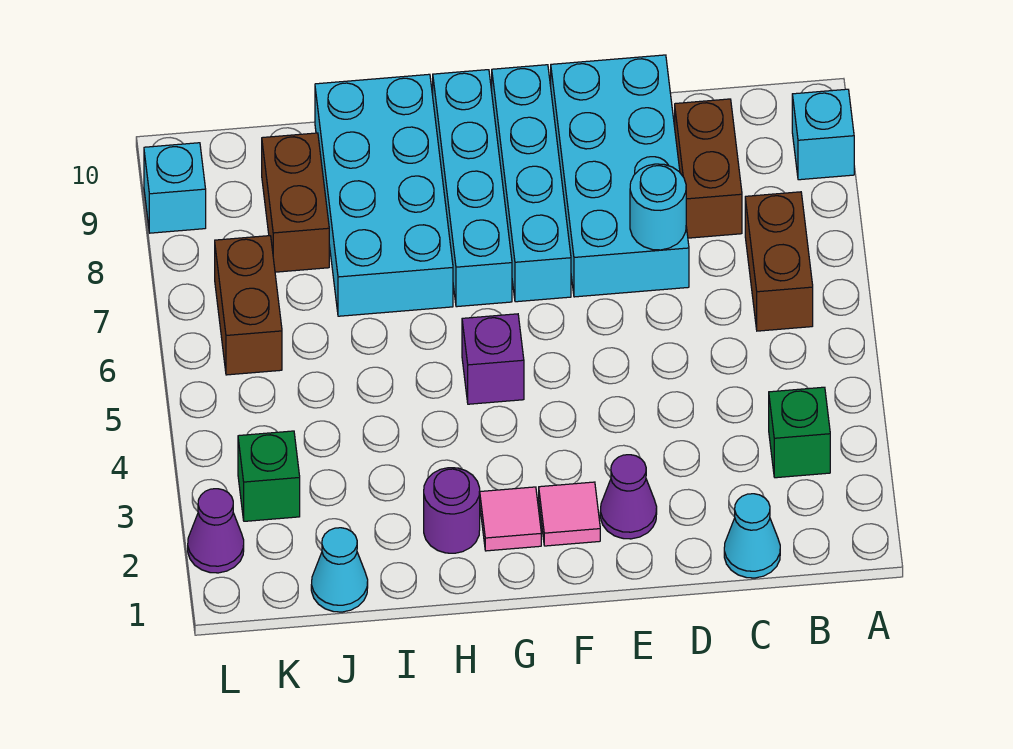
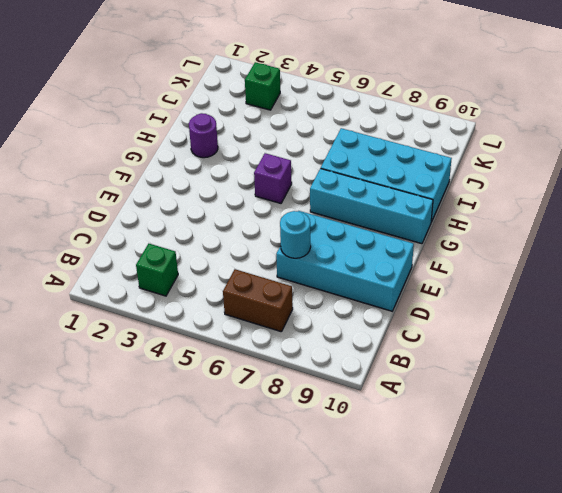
none -> cyan 1x1 brick [792,89,854,180]
none -> cyan 1x1 cone [724,494,780,578]
none -> brown 1x2 brick [675,99,742,238]

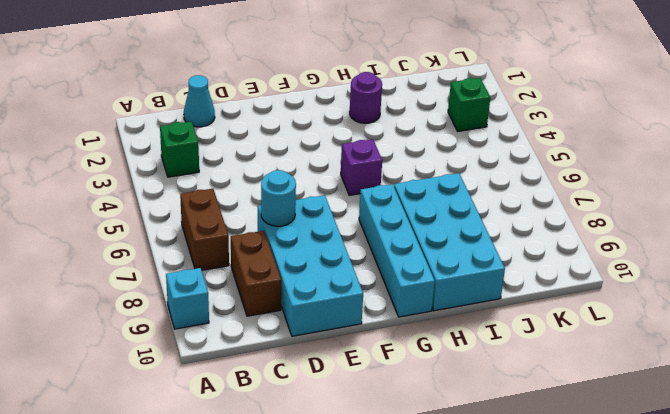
none -> purple 1x1 cone [600,455,657,539]
none -> pink 1x1 tile [539,482,600,546]
none -> cyan 1x4 brick [492,65,571,302]

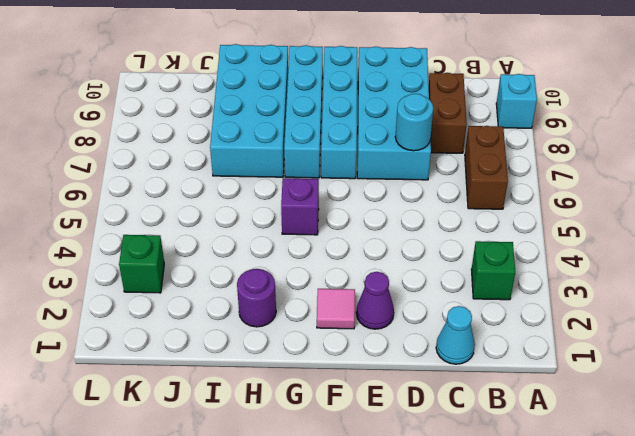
none -> pink 1x1 tile [480,487,541,551]
none -> cyan 1x1 cone [311,528,368,612]
none -> brown 1x2 brick [262,133,329,272]

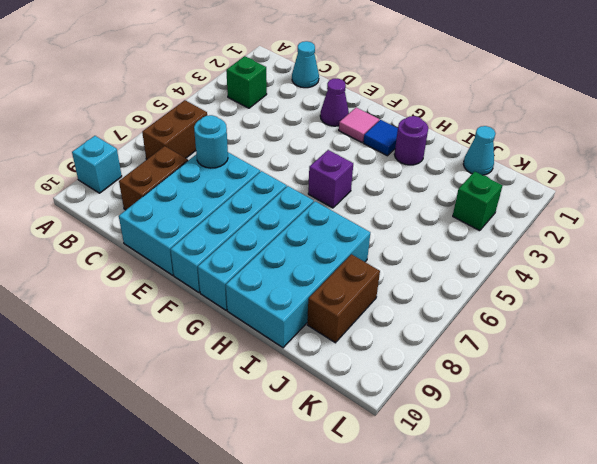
blue 1x1 tile [363,120,398,156] -> pink 1x1 tile [480,487,541,551]
none -> brown 1x2 brick [215,236,282,375]
none -> purple 1x1 cone [188,489,244,573]
none -> cyan 1x1 brick [144,143,206,233]

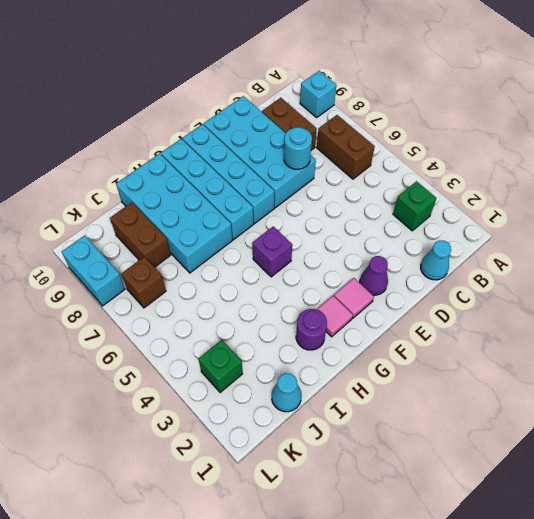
brown 1x1 brick [121,257,166,308] -> brown 1x2 brick [215,236,282,375]
cyan 1x2 brick [62,235,125,306] -> cyan 1x1 brick [144,143,206,233]
none -> purple 1x1 cone [188,489,244,573]

